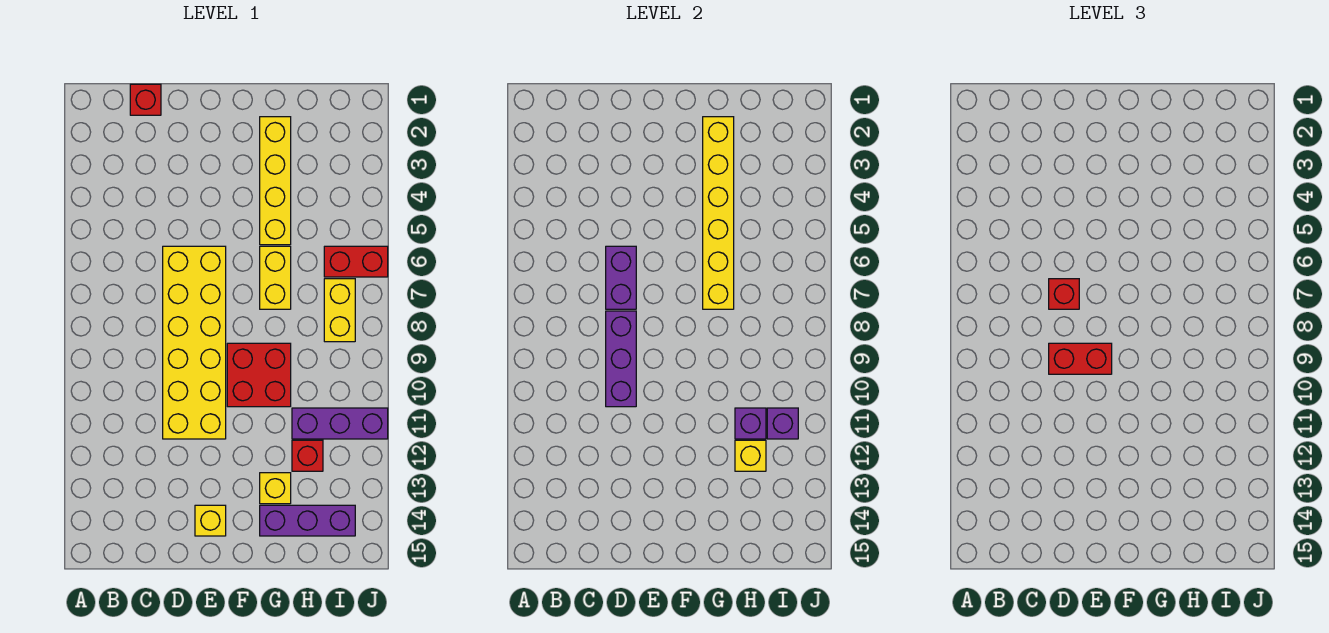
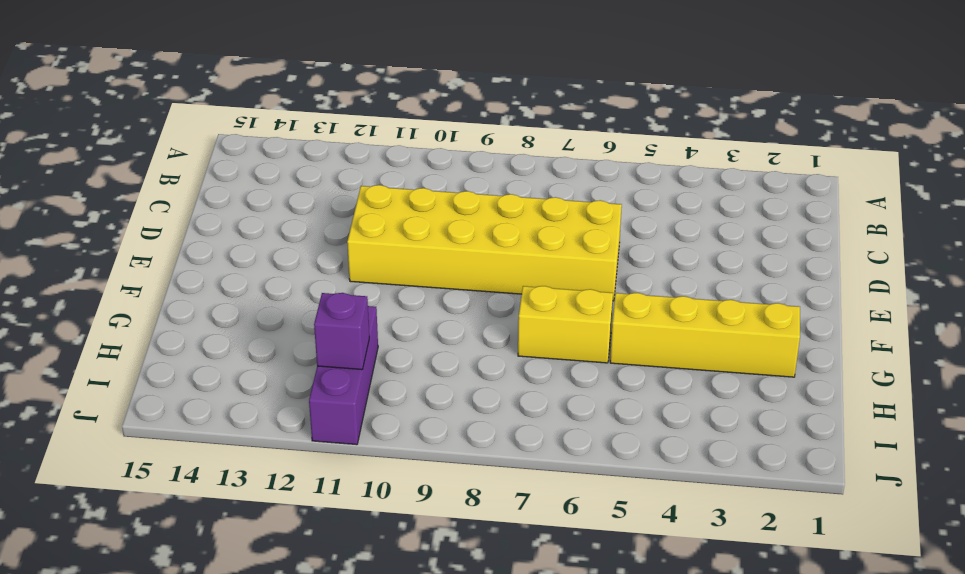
none -> red 1x1 brick [130,84,161,115]
none -> yellow 1x1 brick [195,505,226,536]
none -> red 2x2 brick [227,343,291,407]

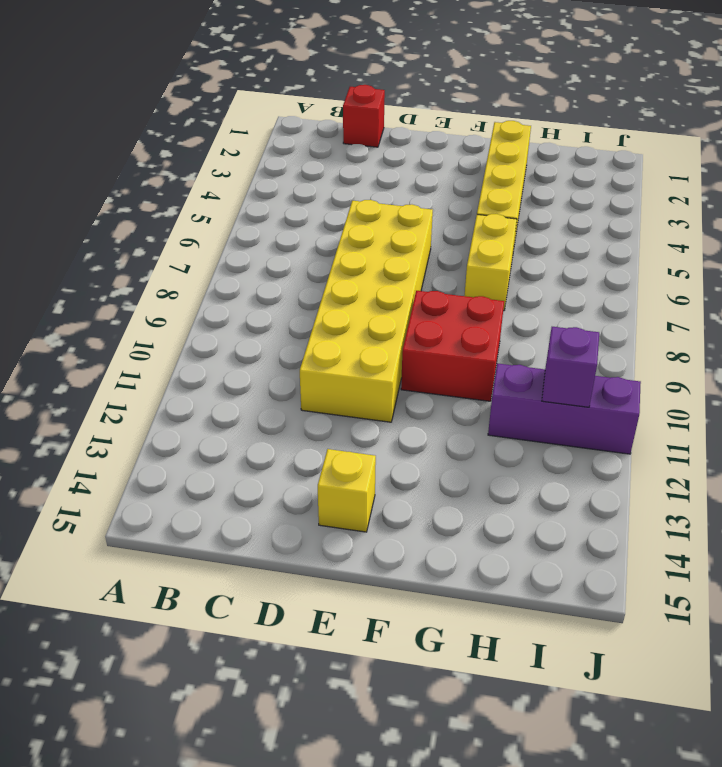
none -> yellow 1x1 brick [260,473,291,504]
none -> purple 1x3 brick [260,505,355,536]
none -> red 1x1 brick [292,440,323,471]

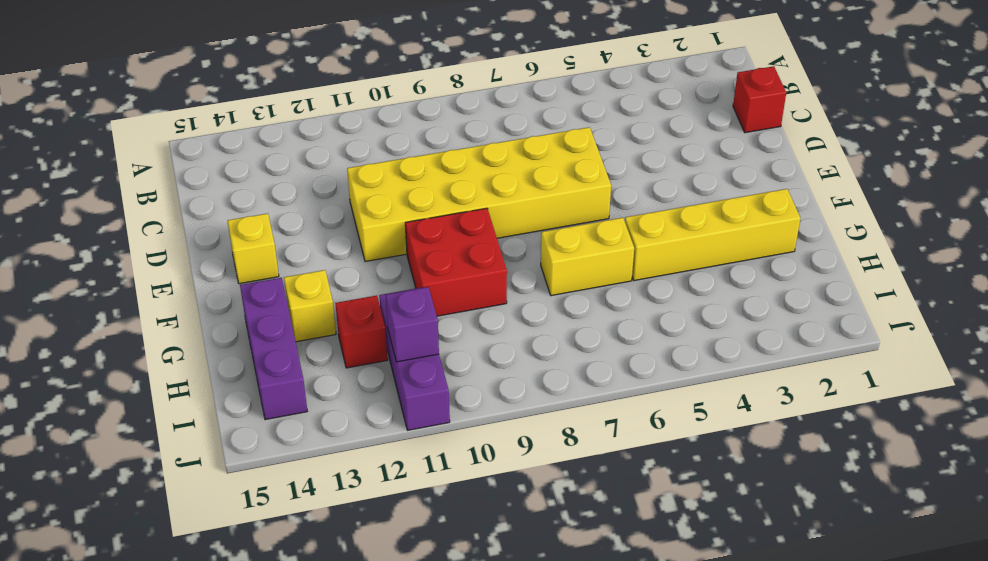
none -> red 1x2 brick [324,246,388,277]
none -> yellow 1x2 brick [324,279,355,342]
none -> purple 1x2 brick [606,246,636,309]

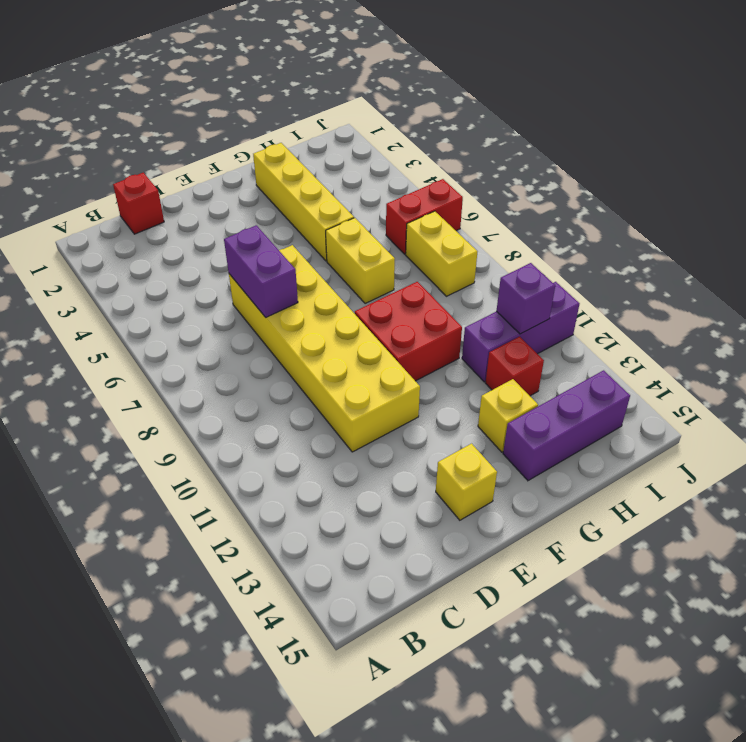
none -> purple 1x3 brick [606,311,636,407]
none -> yellow 1x6 brick [703,117,734,309]
none -> purple 1x1 brick [735,408,766,439]

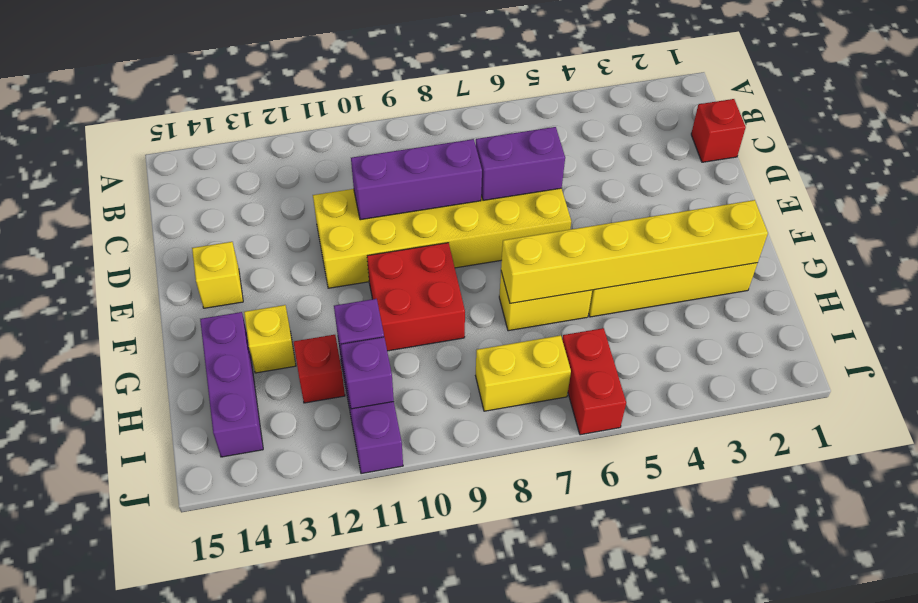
none -> yellow 1x1 brick [735,440,766,471]
none -> red 1x1 brick [1049,279,1079,309]
none -> red 1x2 brick [1049,343,1112,374]

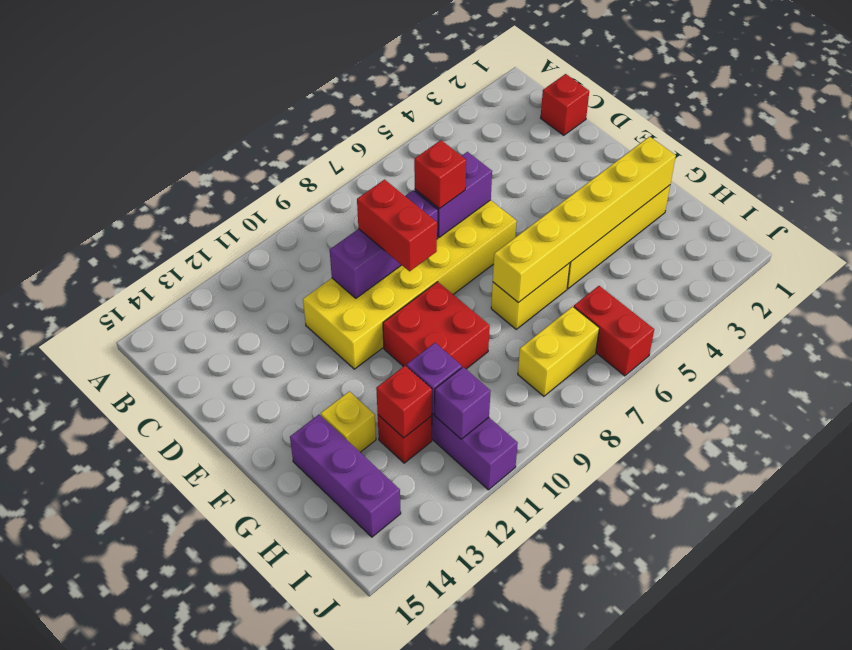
red 1x1 brick [376,366,432,438] -> yellow 1x1 brick [735,440,766,471]
none -> yellow 1x1 brick [195,505,226,536]

